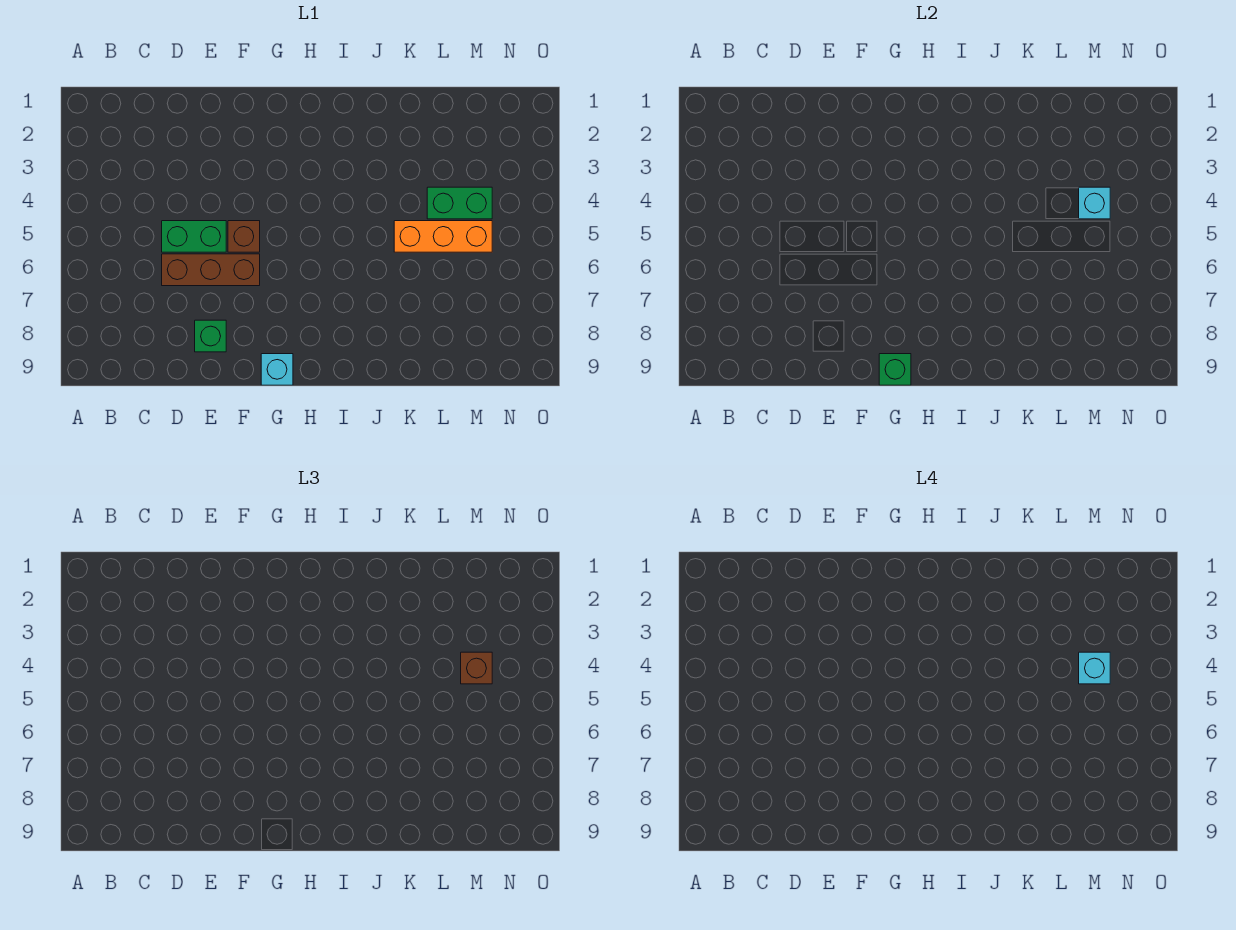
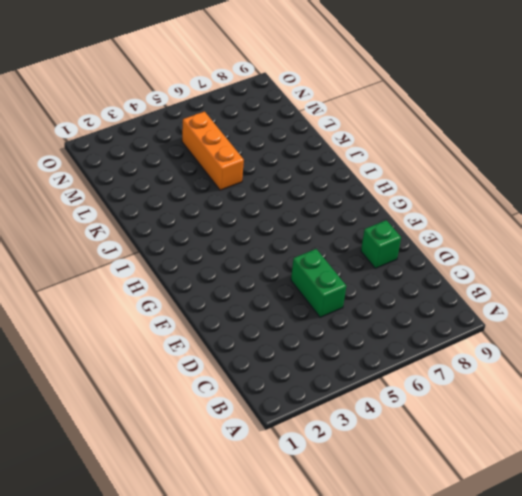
none -> brown 1x3 brick [162,254,260,286]
none -> brown 1x1 brick [228,221,260,252]

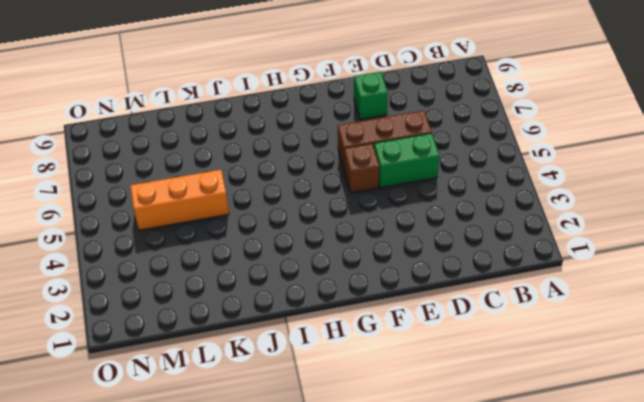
none -> cyan 1x1 brick [261,354,293,385]
none -> green 1x2 brick [427,187,492,219]

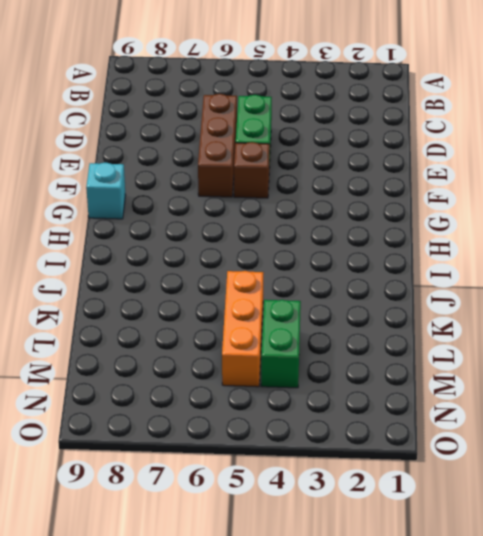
none -> green 1x1 brick [195,320,226,352]
none -> green 1x1 brick [879,354,911,385]

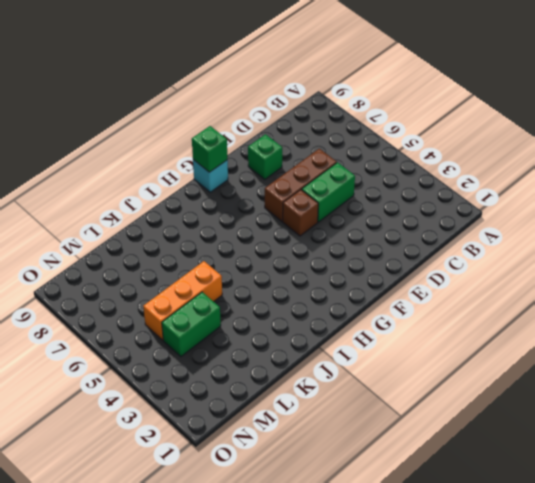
none -> cyan 1x1 brick [1079,187,1110,219]
none -> brown 1x1 brick [461,652,492,684]

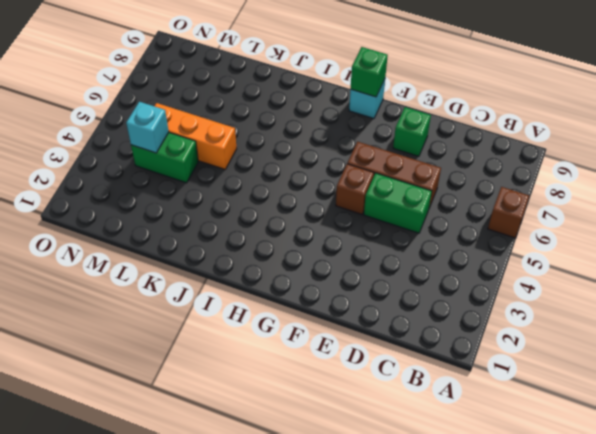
brown 1x1 brick [488,187,529,238] -> brown 1x1 brick moved to [461,652,492,684]
none -> cyan 1x1 brick [1079,652,1110,684]

